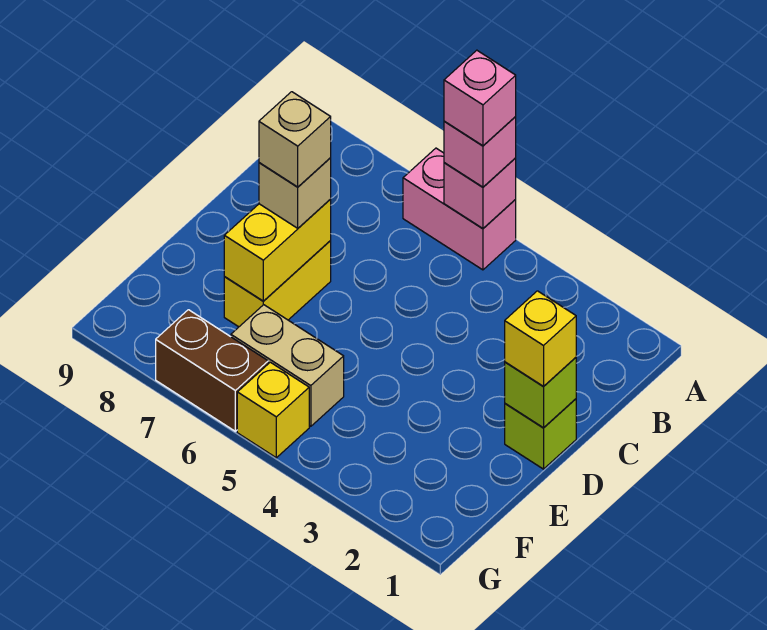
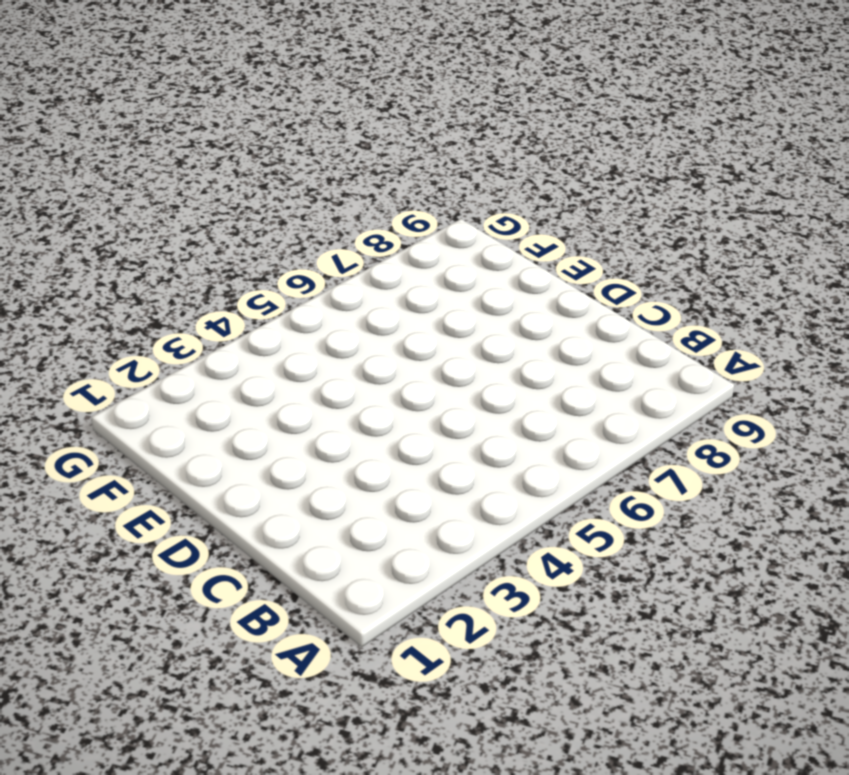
none -> pink 1x2 brick [403,148,516,270]
none -> lime 1x1 brick [505,399,576,469]
none -> yellow 1x2 brick [224,241,331,327]

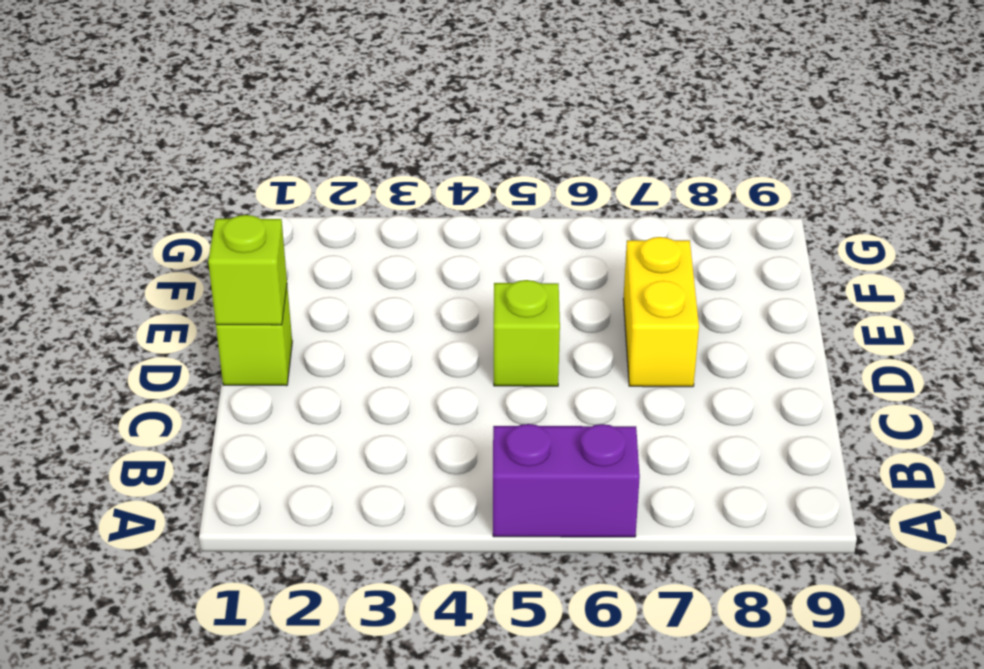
purple 1x2 brick [493,424,640,537] -> pink 1x2 brick [403,148,516,270]
lime 1x1 brick [494,280,560,386] -> none
none -> tan 1x2 brick [231,305,344,426]
none -> yellow 1x1 brick [237,362,309,458]
none -> brown 1x2 brick [156,310,268,431]

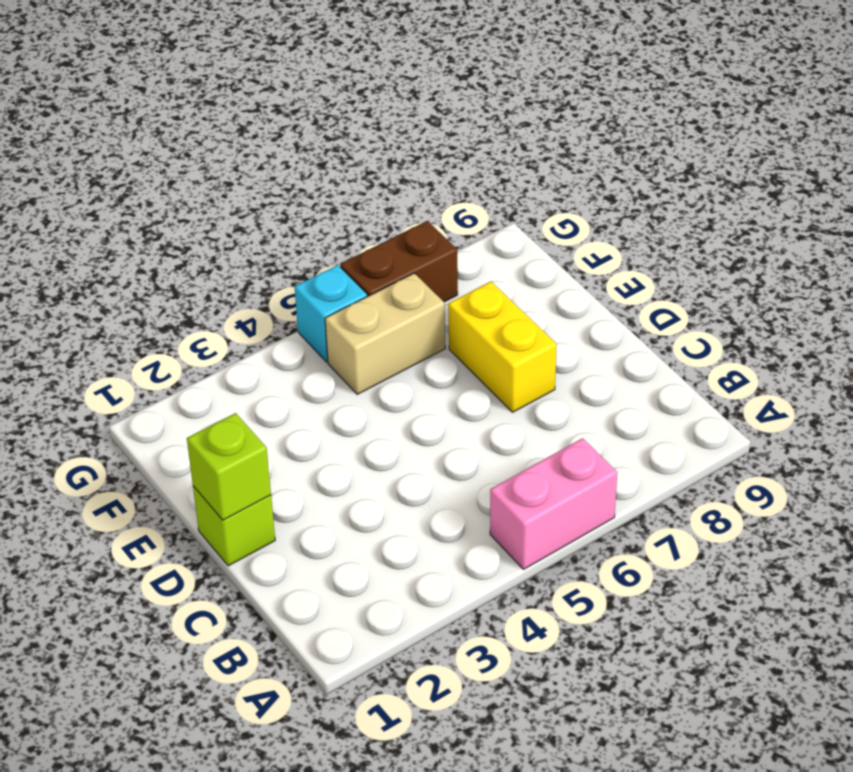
cyan 1x1 brick [295,265,368,362] -> yellow 1x1 brick [237,362,309,458]
none -> pink 1x1 brick [444,158,516,229]
none -> yellow 1x2 brick [224,200,331,301]
none -> pink 1x1 brick [444,116,516,187]

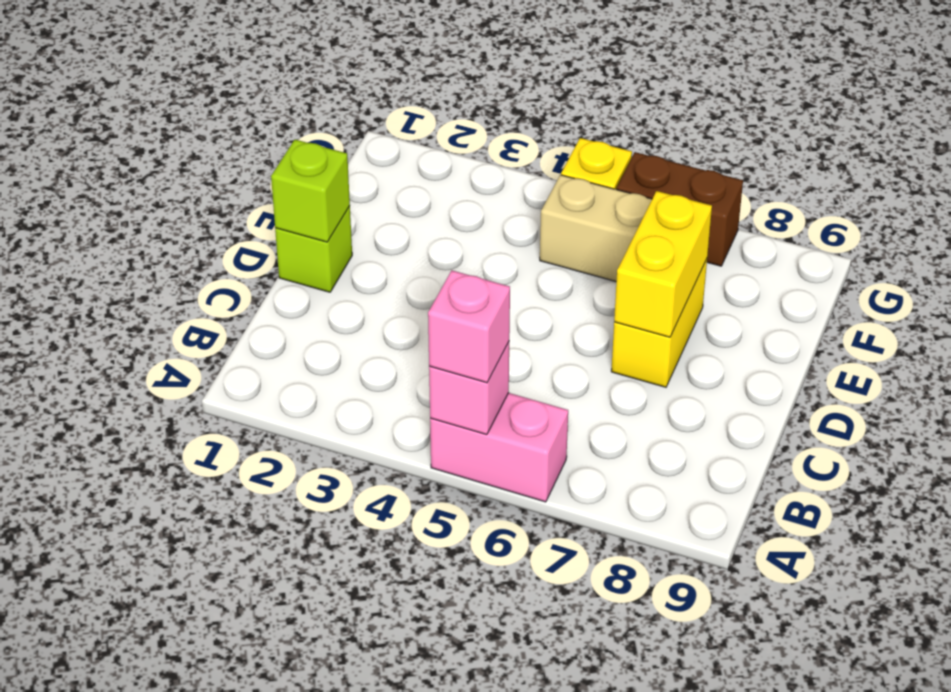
none -> yellow 1x1 brick [505,291,576,387]
none -> tan 1x1 brick [259,158,331,228]
none -> pink 1x1 brick [444,50,516,146]

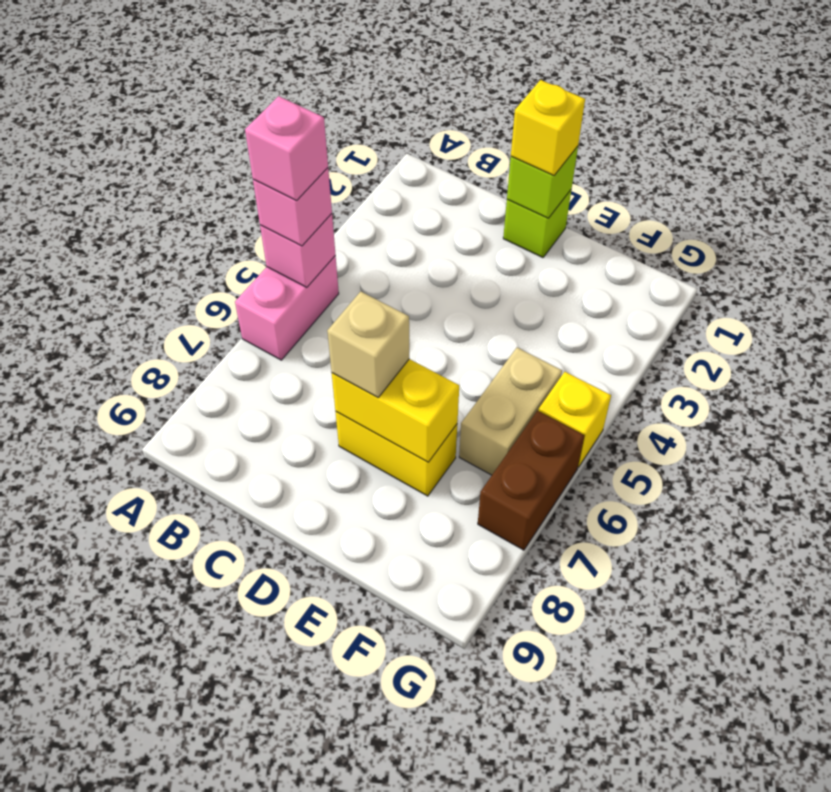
none -> tan 1x1 brick [259,92,331,187]

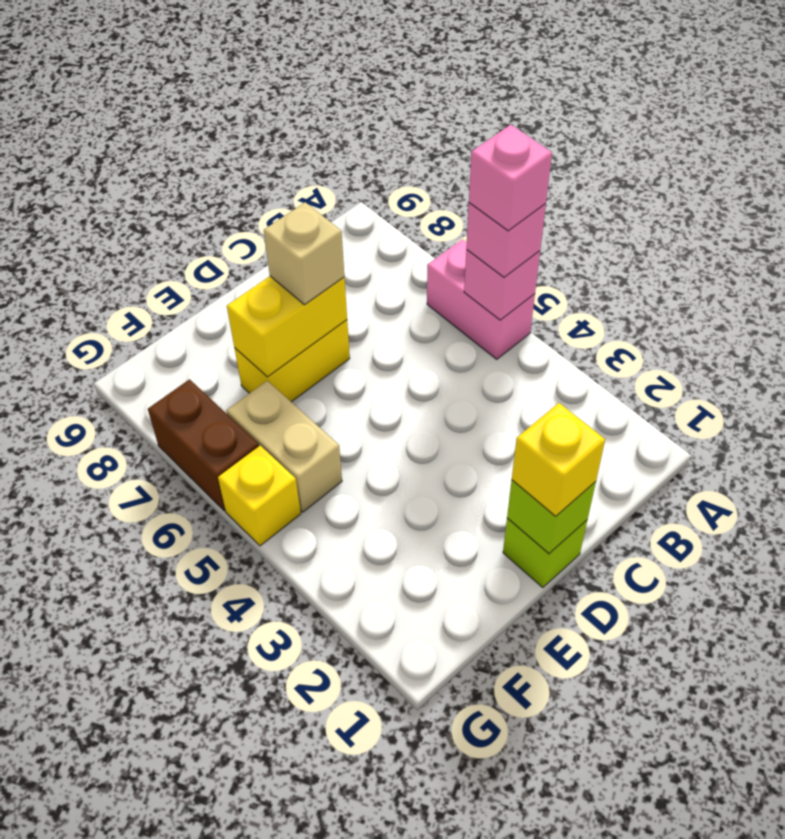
none -> tan 1x1 brick [259,92,331,187]

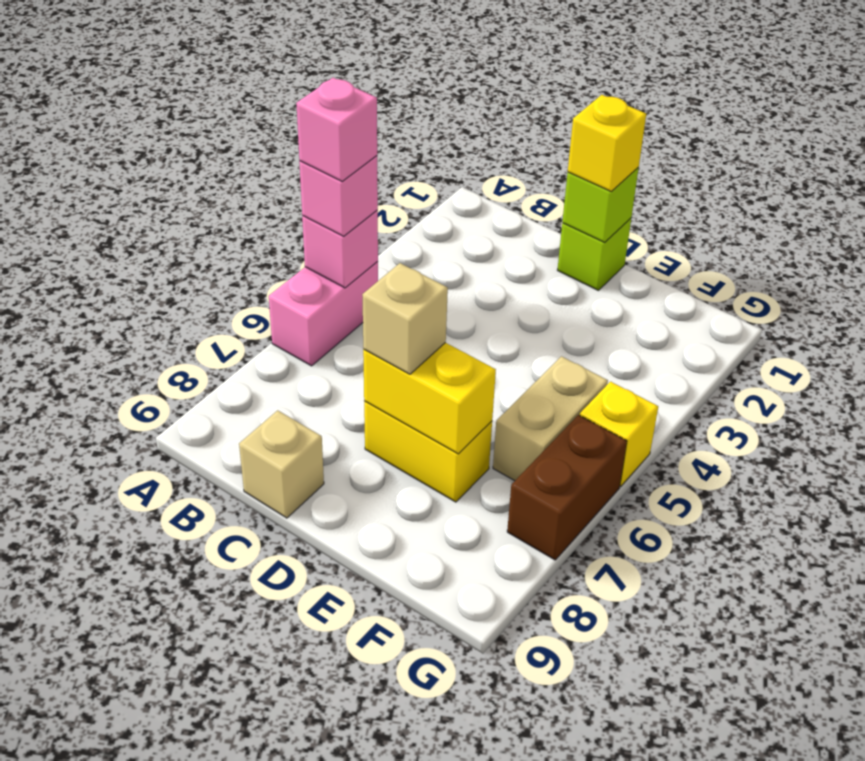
tan 1x1 brick [239,410,324,518] -> tan 1x1 brick moved to [259,92,331,187]

